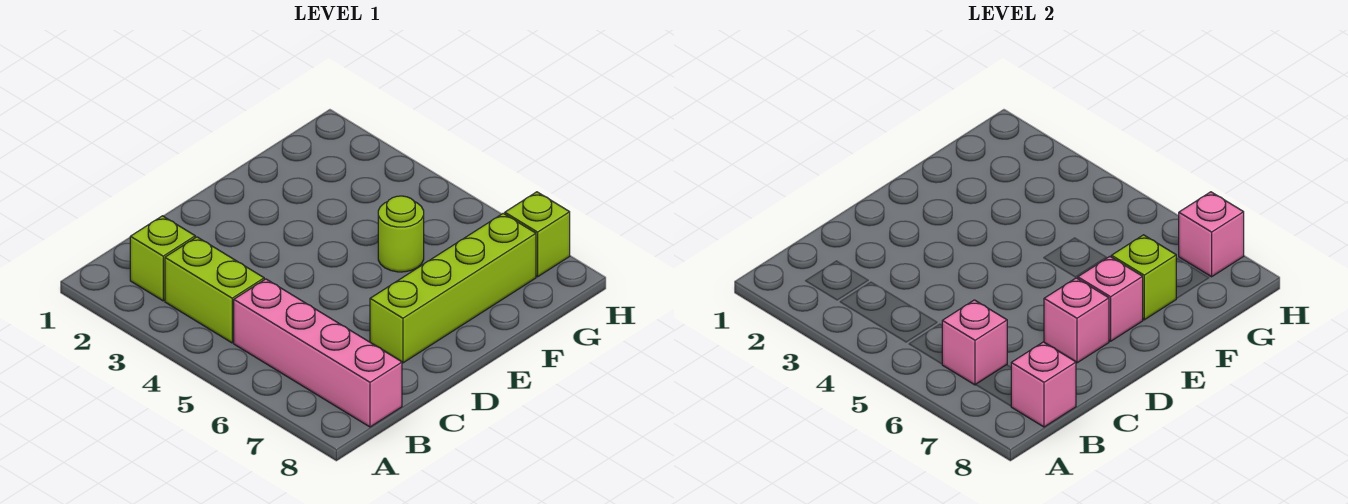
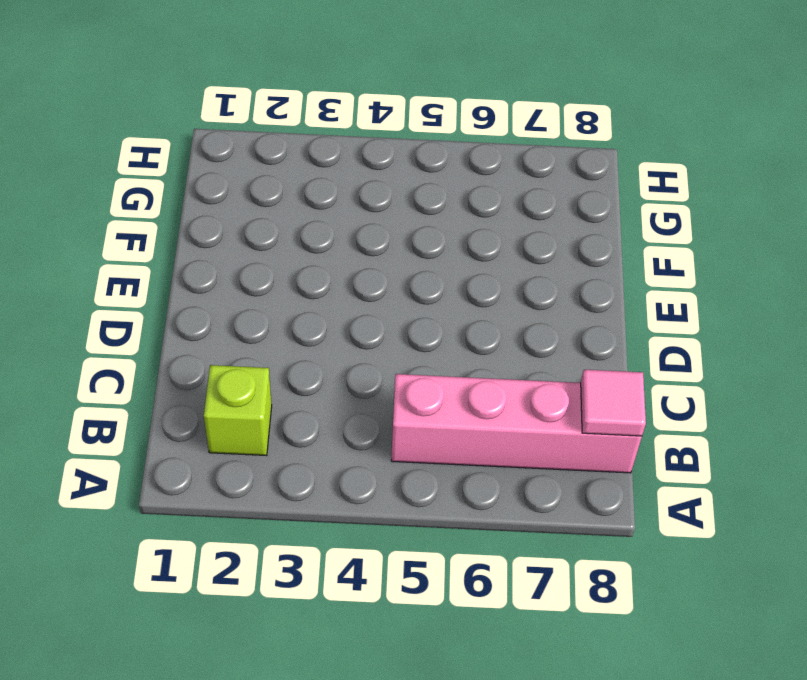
pink 1x1 tile [581,370,646,436] -> pink 1x1 brick [1011,342,1076,427]
none -> lime 1x2 brick [165,237,264,343]
none -> lime 1x4 brick [370,213,536,363]
none -> lime 1x1 round brick [378,196,424,272]

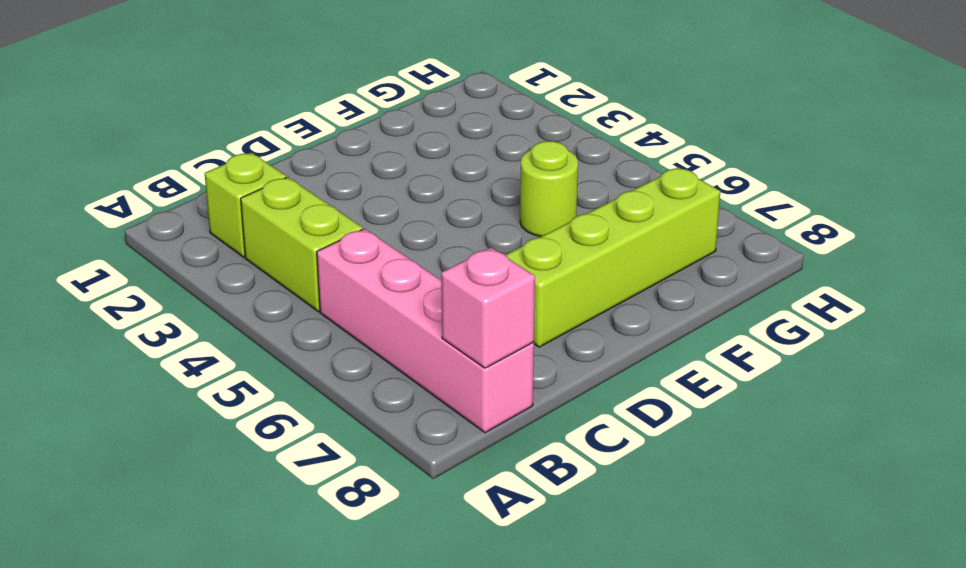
none -> lime 1x1 brick [505,192,570,277]
none -> pink 1x1 brick [942,300,1007,385]
none -> pink 1x1 brick [1044,278,1109,363]

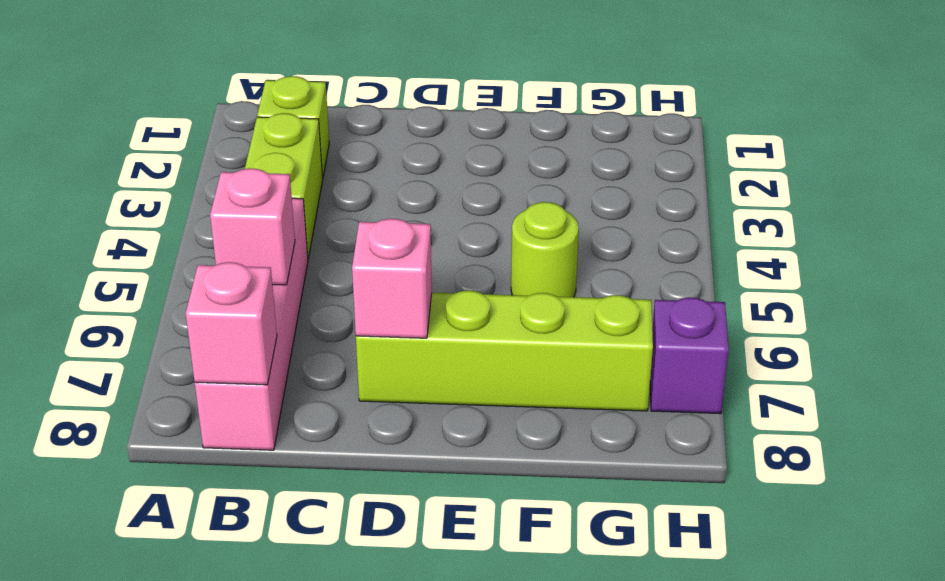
purple 1x1 brick [650,298,729,414] -> lime 1x1 brick [505,192,570,277]
none -> pink 1x1 brick [1078,257,1143,341]
none -> lime 1x1 brick [1111,235,1176,320]
none -> pink 1x1 brick [1179,192,1244,277]

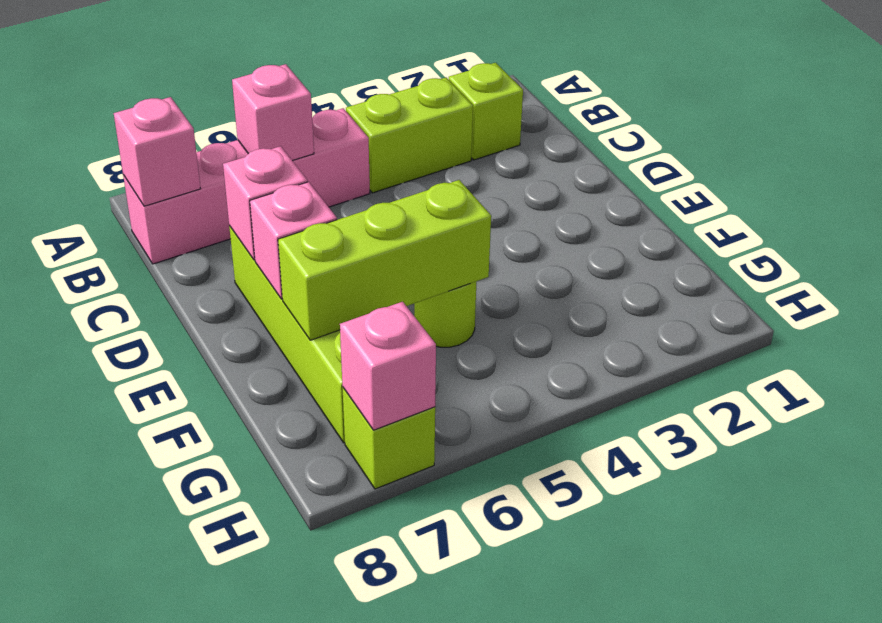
lime 1x3 brick [278,180,491,340] -> lime 1x1 brick [1111,235,1176,320]

